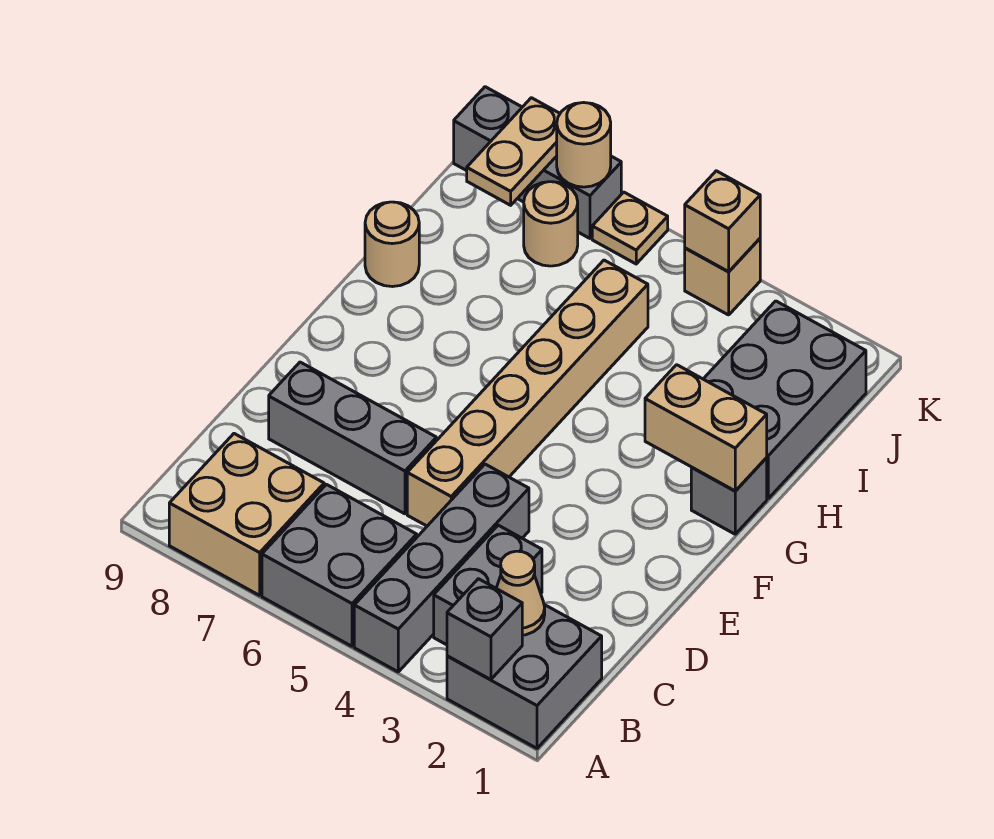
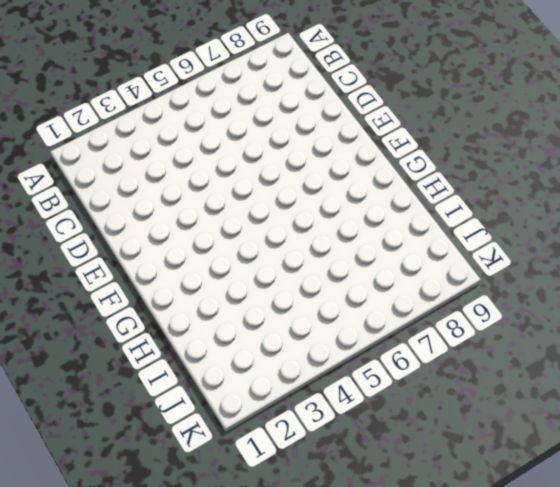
none -> grey 2x2 brick [447,605,602,748]
none -> grey 1x4 brick [354,464,529,672]
none -> grey 2x2 brick [262,485,417,646]

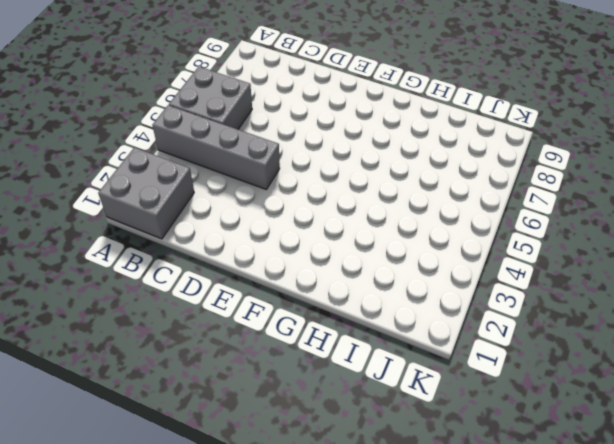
none -> tan 2x2 brick [169,434,324,595]
none -> grey 1x2 brick [434,525,542,645]
none -> tan 1x6 brick [407,260,648,526]

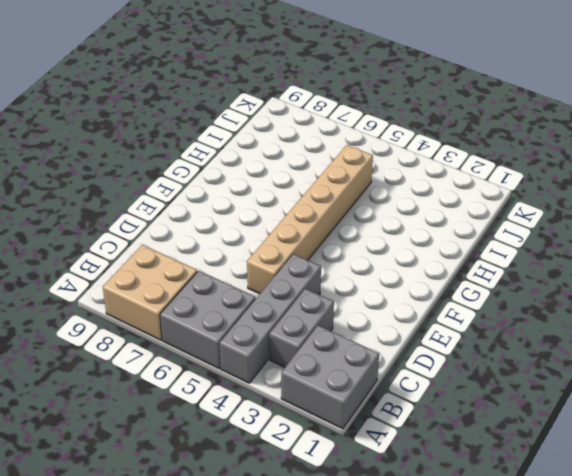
none -> grey 1x3 brick [269,362,436,514]
none -> grey 1x1 brick [691,458,767,534]
none -> grey 2x3 brick [704,301,866,498]

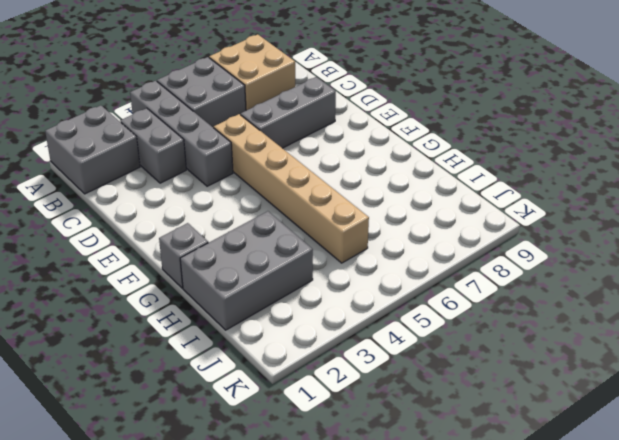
grey 2x3 brick [180,211,313,330] -> grey 2x3 brick turned to [704,301,866,498]
none -> tan 1x1 round brick [365,202,419,287]
none -> tan 1x1 round brick [524,182,578,266]
none -> tan 1x1 brick [685,239,760,315]

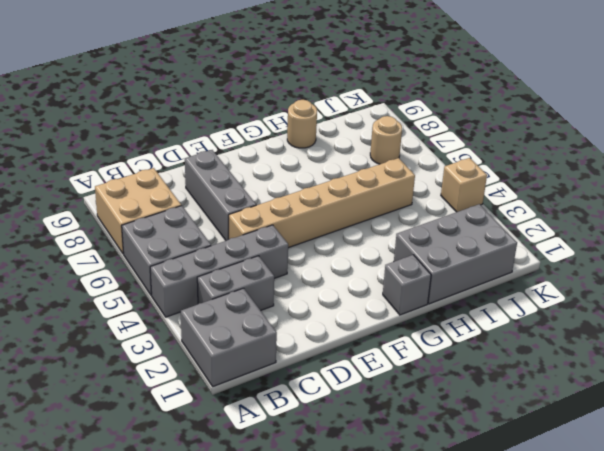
none -> tan 1x1 plate [592,192,668,264]
none -> grey 1x3 brick [454,87,621,238]
none -> grey 1x1 brick [447,579,522,680]

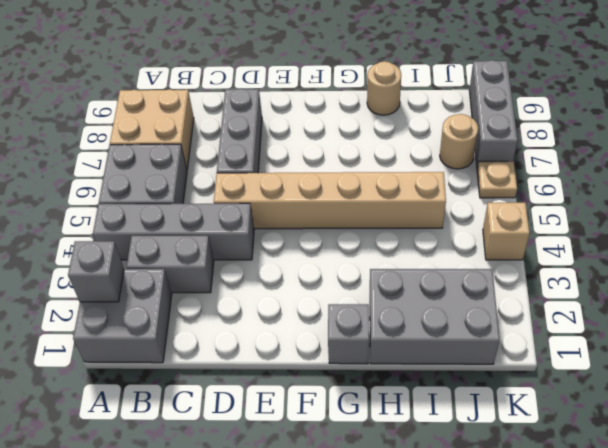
none -> tan 1x1 cone [496,551,545,635]
none -> tan 1x2 brick [645,365,767,491]
none -> tan 1x2 plate [467,98,560,205]

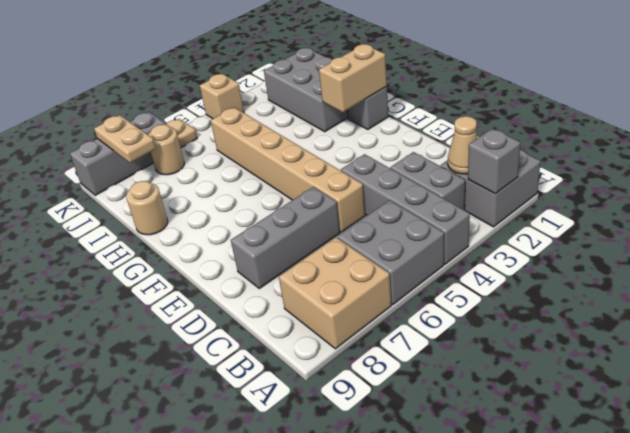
none -> tan 1x1 brick [685,171,760,272]
none -> tan 1x1 round brick [557,103,611,187]

